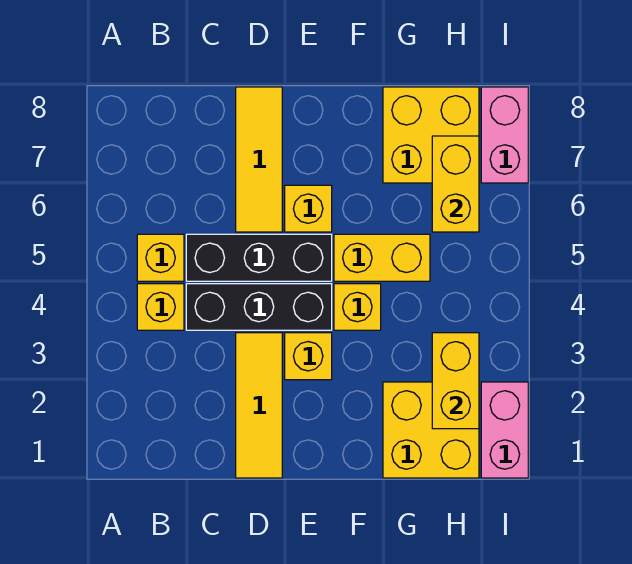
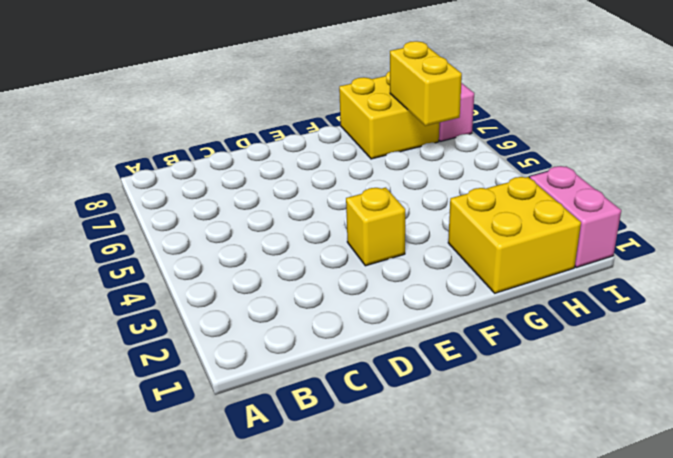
none -> yellow 1x1 brick [137,284,184,330]
none -> yellow 1x1 brick [137,234,184,281]
none -> black 1x3 brick [186,284,332,330]

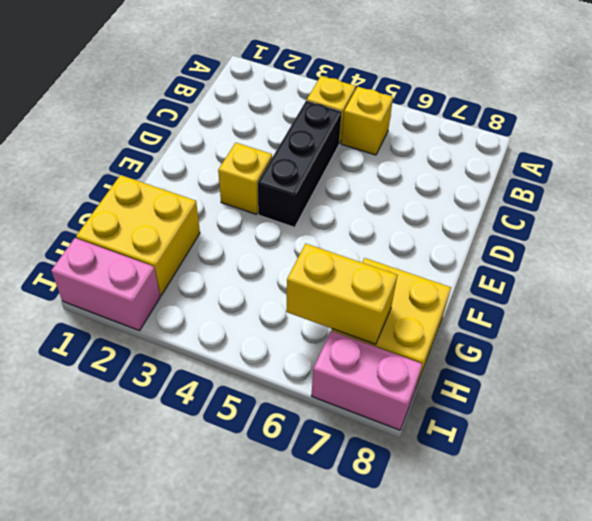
none -> black 1x3 brick [186,234,332,281]
none -> yellow 1x3 tile [236,333,282,478]
none -> yellow 1x3 tile [236,87,282,232]

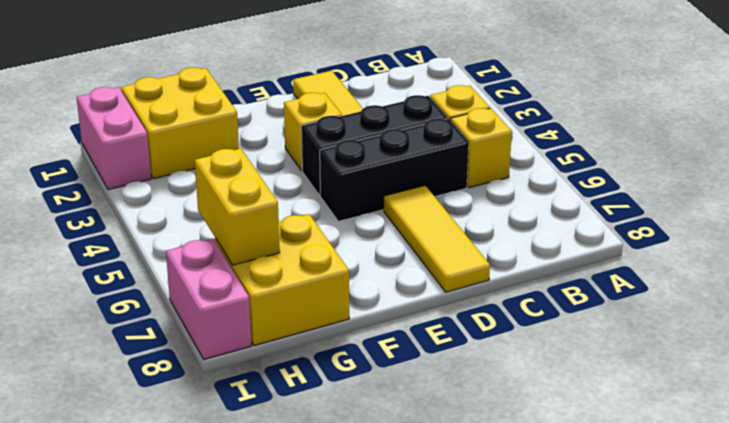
none -> yellow 1x1 brick [285,185,332,232]
none -> yellow 1x1 brick [334,284,381,330]
none -> yellow 1x2 brick [334,234,430,281]

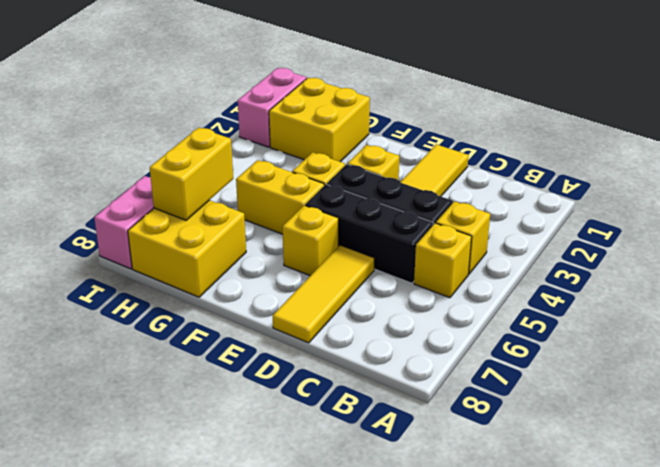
none -> yellow 1x2 brick [432,333,479,429]

